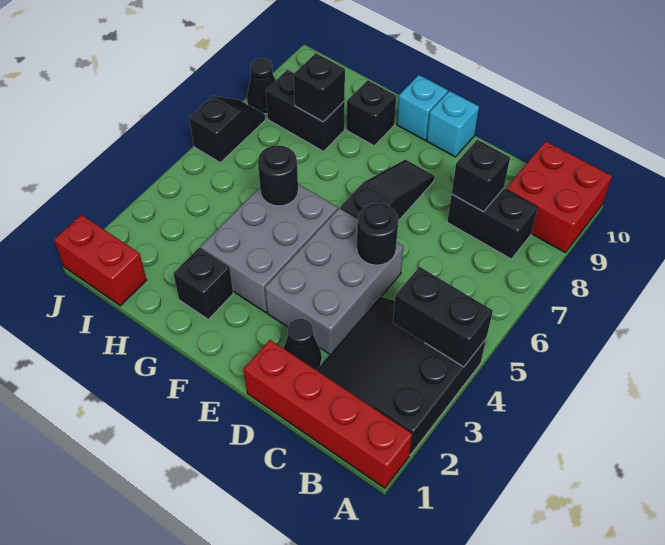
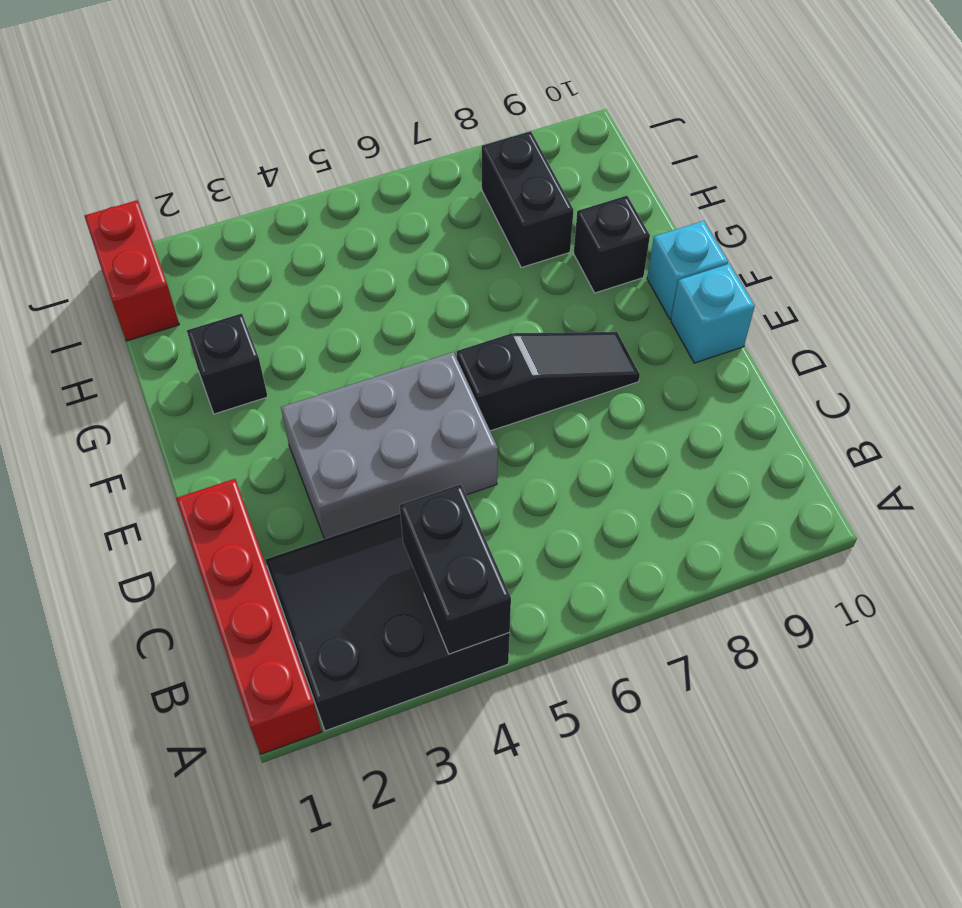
none -> red 2x2 brick [506,141,612,252]
none -> black 1x2 brick [447,188,538,259]
none -> black 1x1 cone [284,319,322,370]

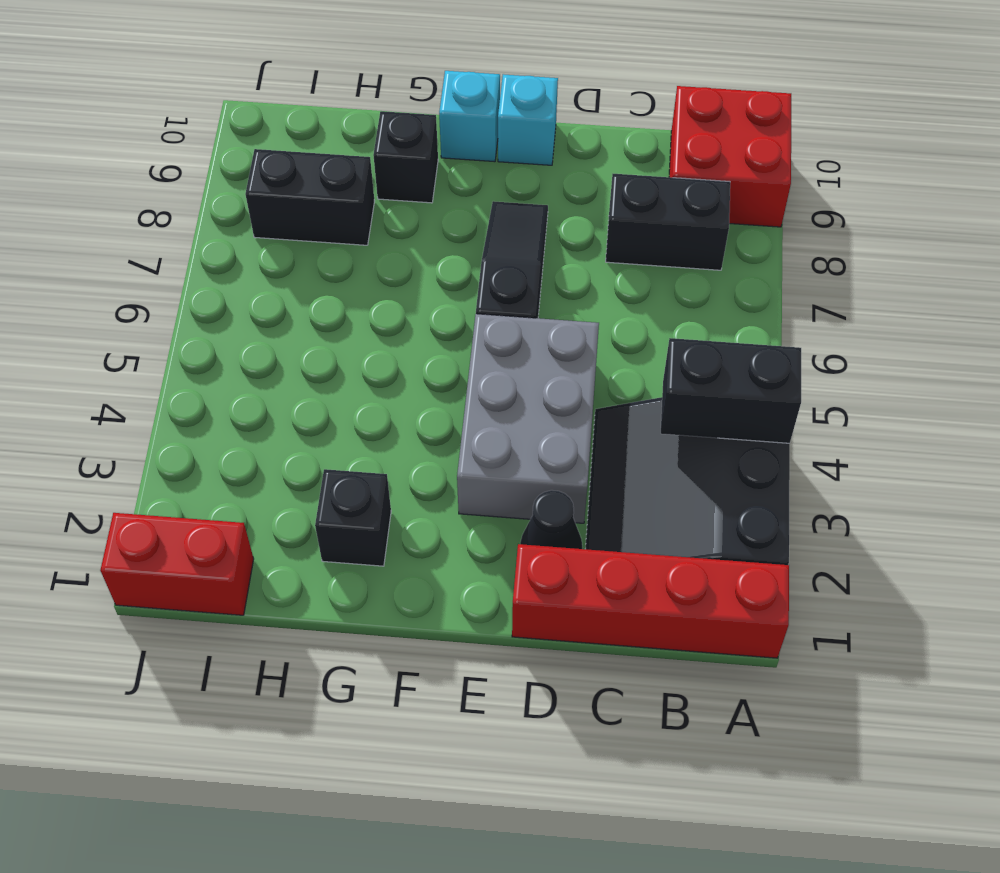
none -> grey 2x3 brick [201,184,338,312]
none -> black 1x2 slope [189,96,265,162]
none -> black 1x1 cone [247,58,275,114]

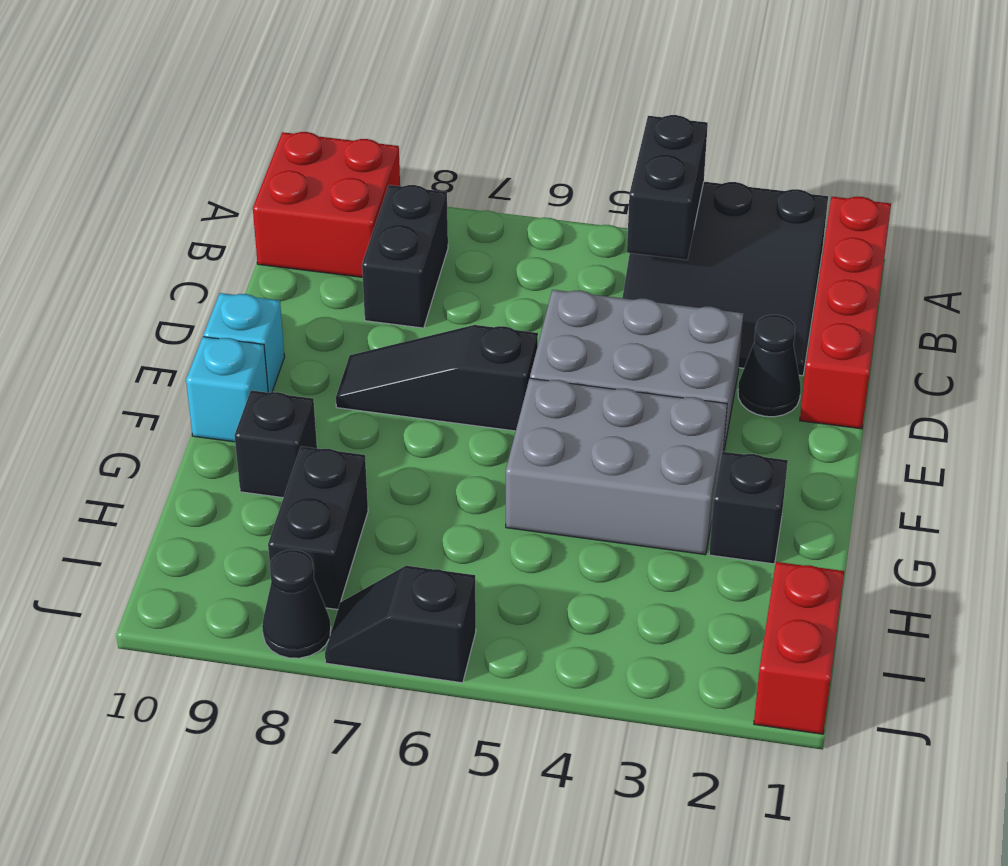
none -> black 1x1 brick [452,140,510,212]
none -> black 1x1 round brick [357,203,398,265]
none -> black 1x1 round brick [258,145,298,206]

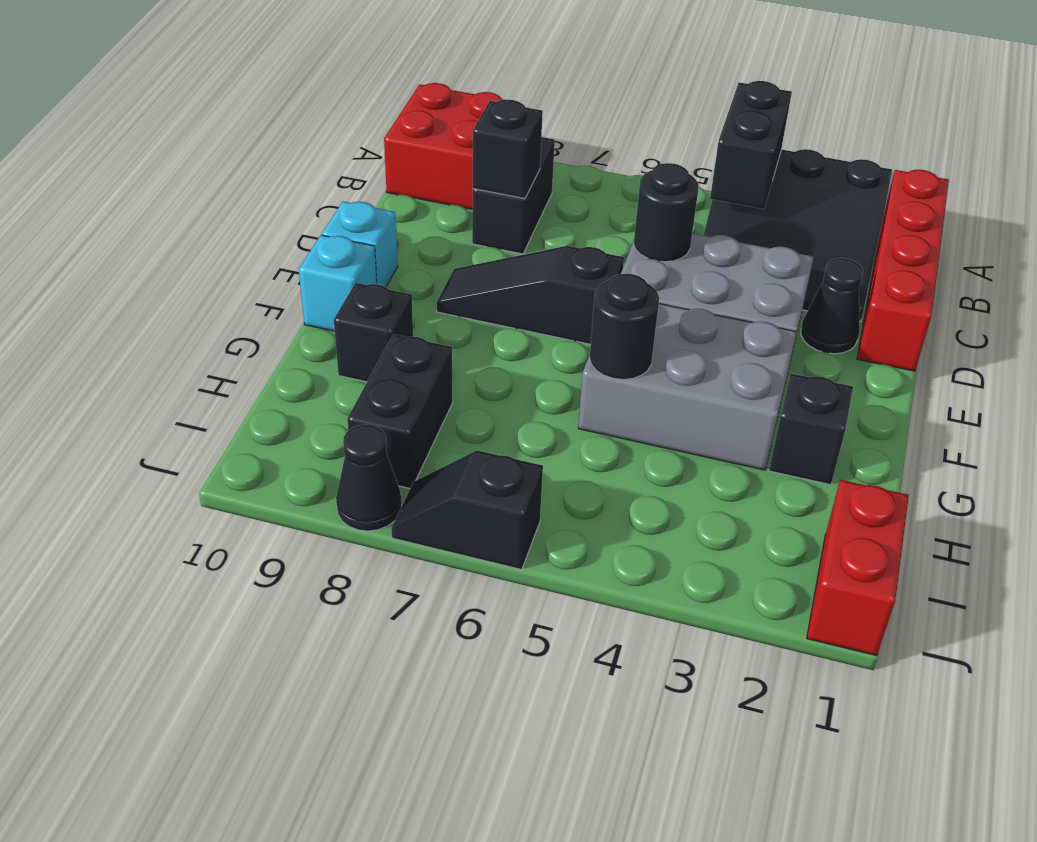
none -> black 1x1 brick [293,53,345,122]

